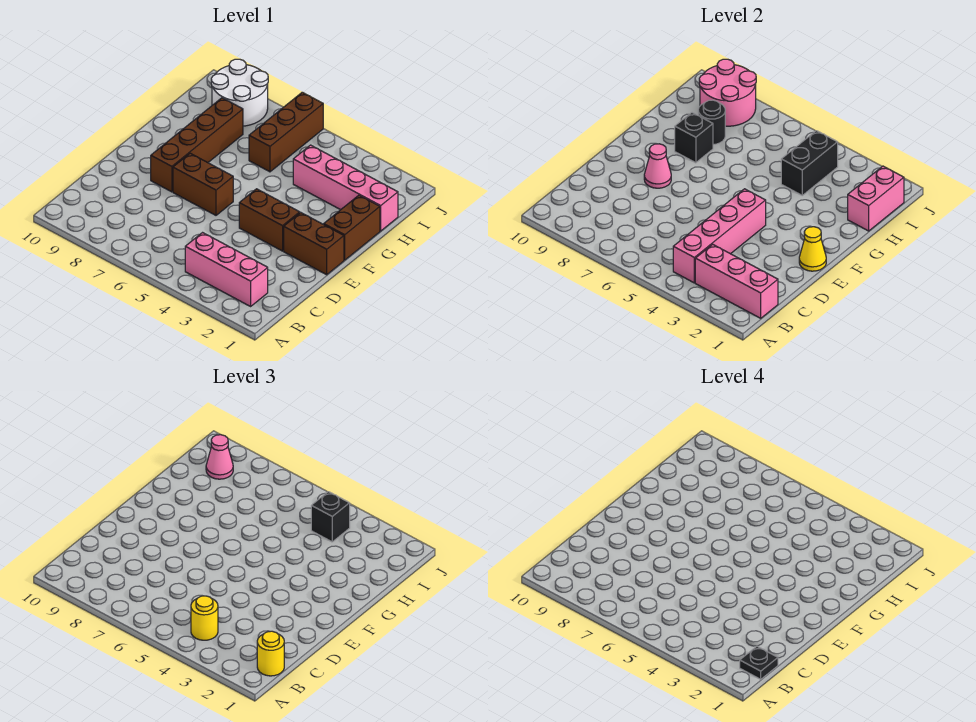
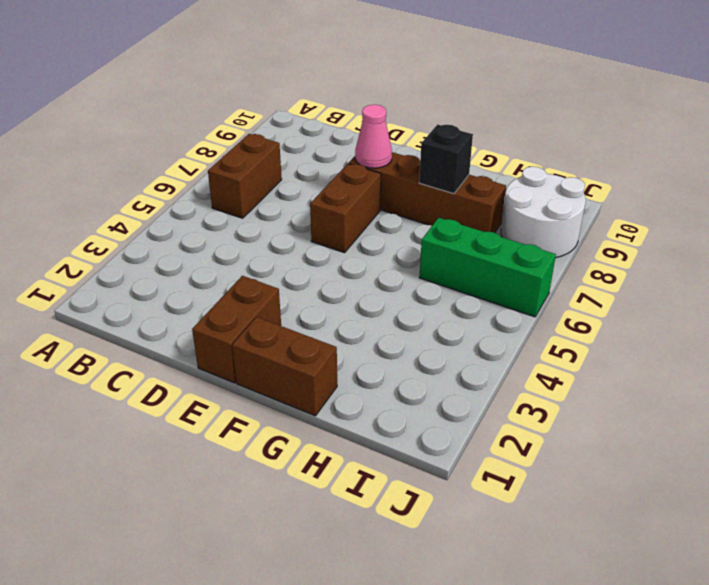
brown 1x2 brick [208,134,282,218] -> brown 1x2 brick moved to [239,189,300,251]
green 1x3 brick [419,218,556,317] -> brown 1x3 brick [249,92,323,172]
none -> pink 1x3 brick [185,233,268,306]
none -> pink 1x4 brick [293,145,398,231]
none -> pink 1x3 brick [695,244,778,318]

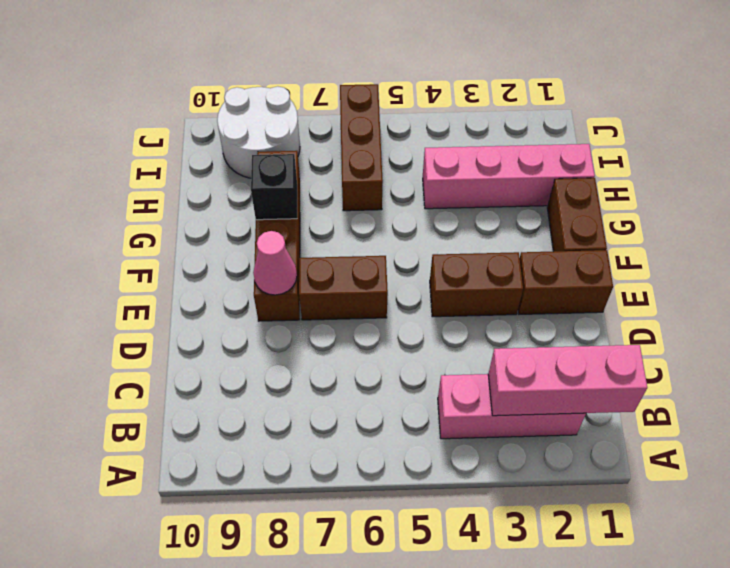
none -> pink 1x4 brick [673,189,766,283]
none -> yellow 1x1 cone [799,227,826,271]
none -> pink 1x2 brick [848,166,904,231]

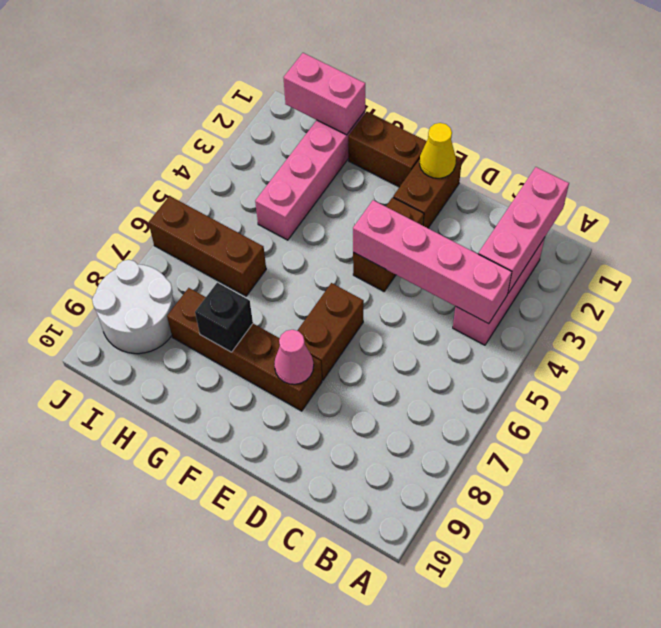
none -> black 1x2 brick [781,131,838,195]
none -> black 1x1 round brick [698,100,725,145]
none -> pink 2x2 round brick [699,59,756,126]

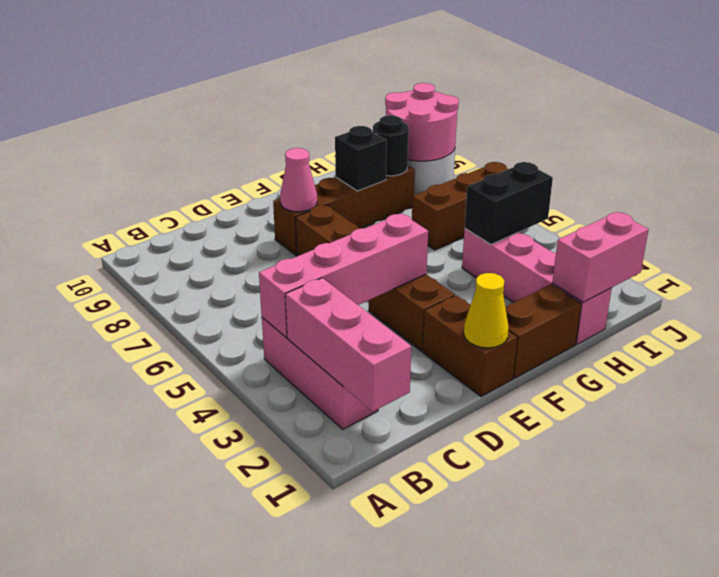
none -> yellow 1x1 round brick [257,631,284,676]
none -> yellow 1x1 round brick [191,596,218,640]
none -> black 1x1 brick [311,492,350,542]

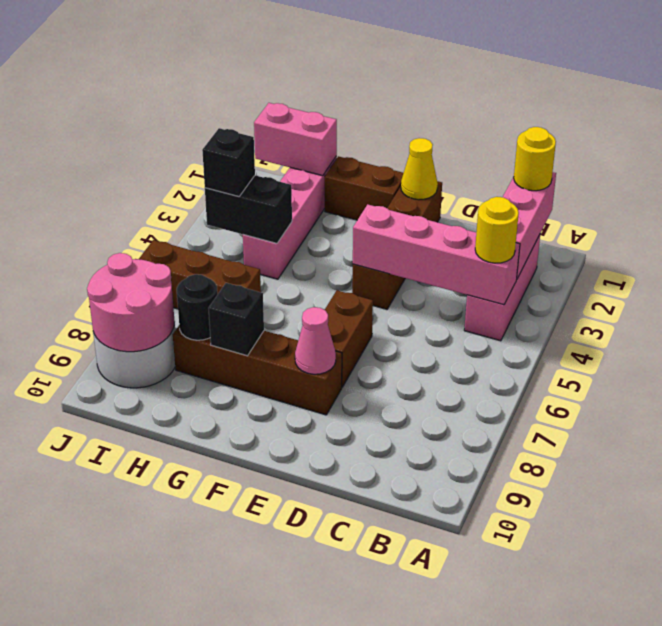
none -> pink 1x1 cone [206,435,233,479]
none -> black 1x1 plate [740,646,778,679]

